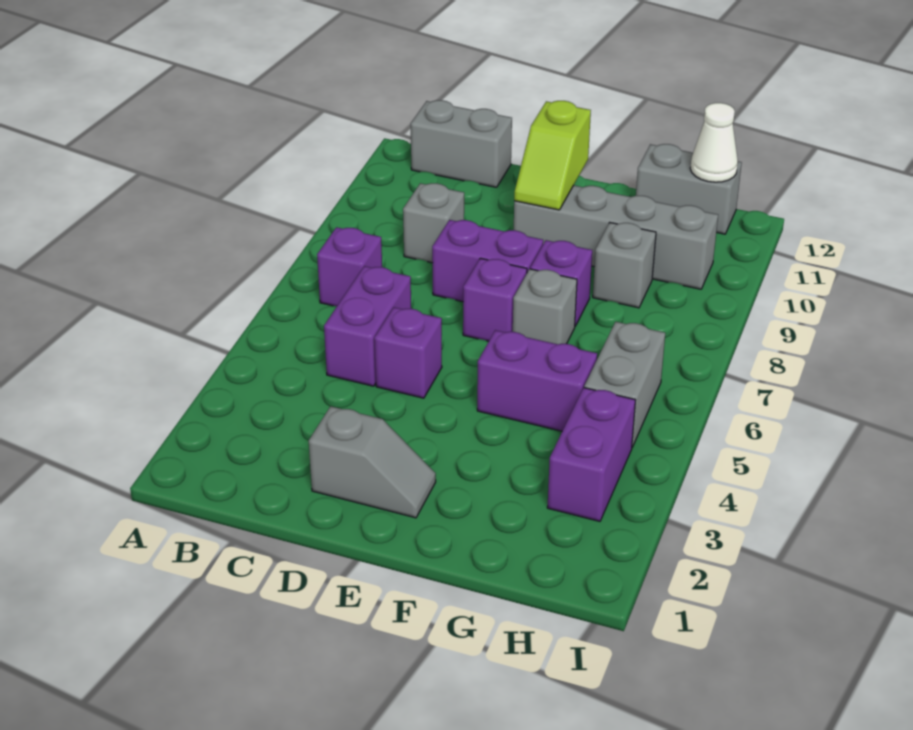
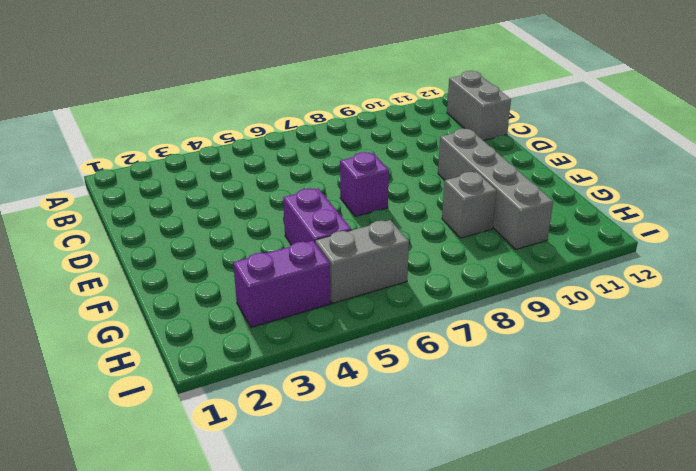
none -> purple 1x1 brick [317,227,382,306]
none -> purple 1x2 brick [324,266,411,386]
none -> grey 1x1 brick [403,183,464,263]

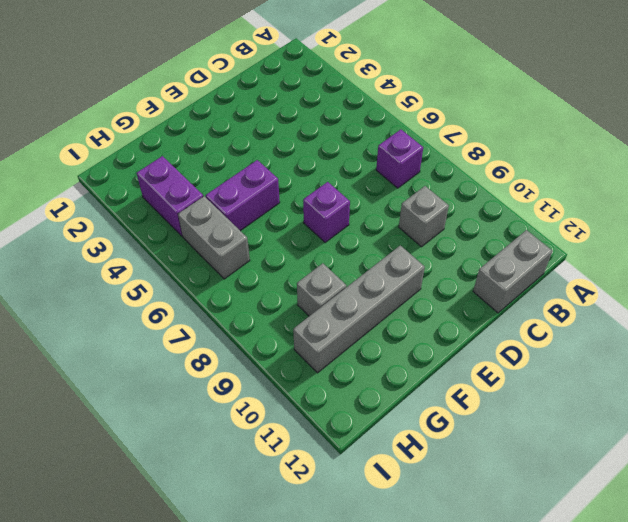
none -> purple 1x2 brick [324,266,411,386]
none -> grey 1x2 slope [309,406,436,518]
none -> purple 1x1 brick [374,307,442,398]

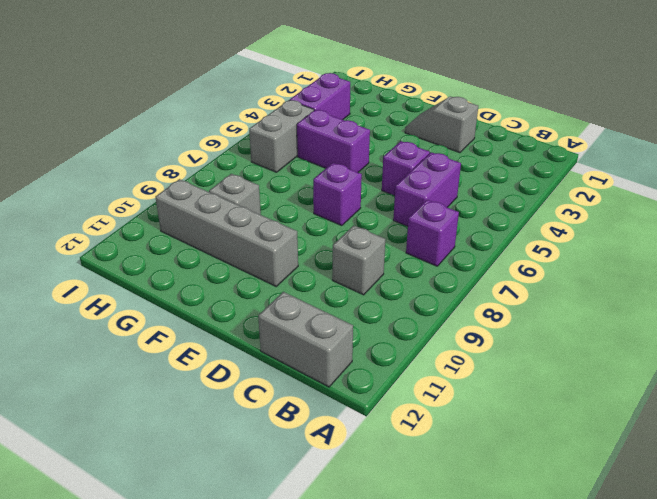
none -> purple 1x2 brick [432,220,543,302]
none -> grey 1x1 brick [513,269,577,344]
none -> purple 1x1 brick [530,240,592,326]

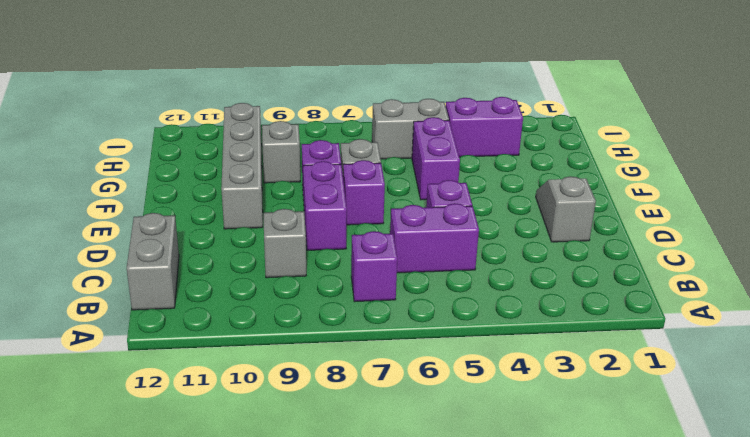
none -> grey 1x2 brick [636,144,742,234]
none -> lime 1x2 slope [514,101,591,210]
none -> white 1x1 cone [690,103,738,182]

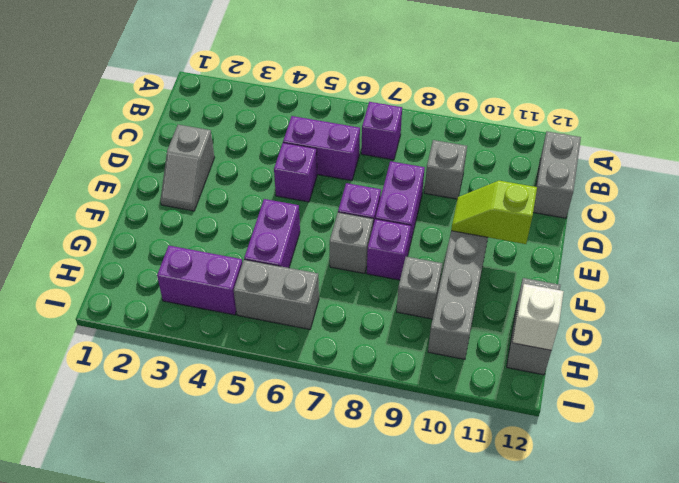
white 1x1 brick [512,284,564,350] -> white 1x1 cone [690,103,738,182]

